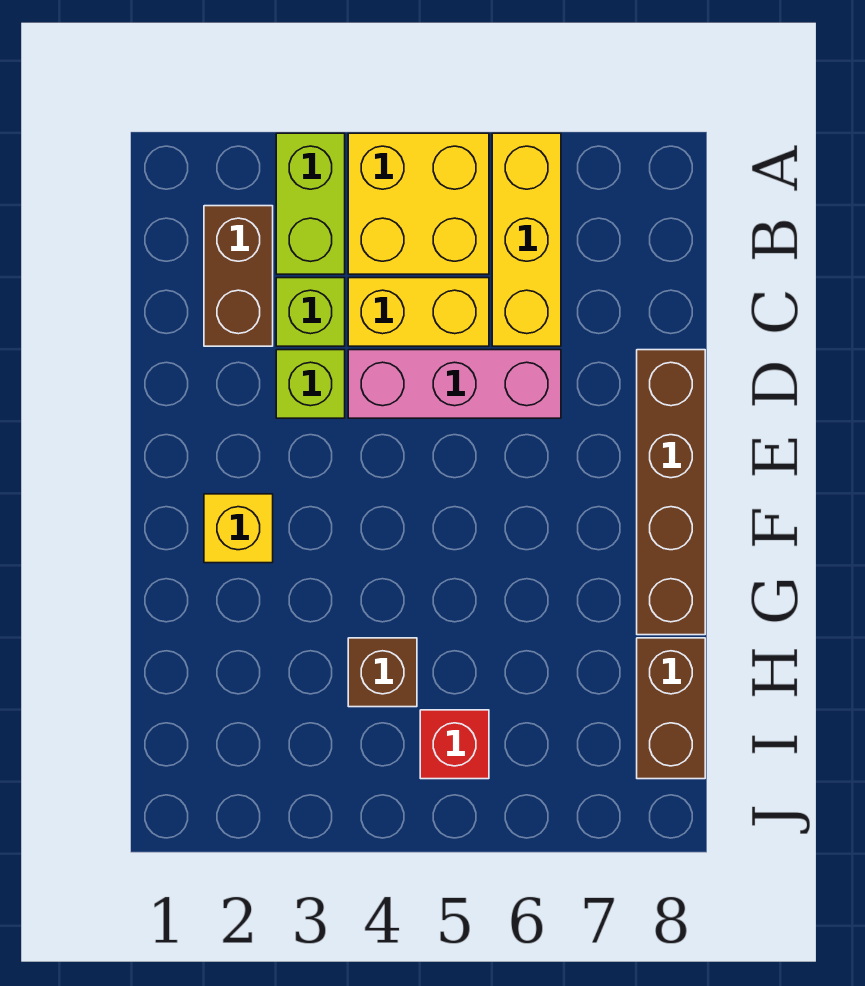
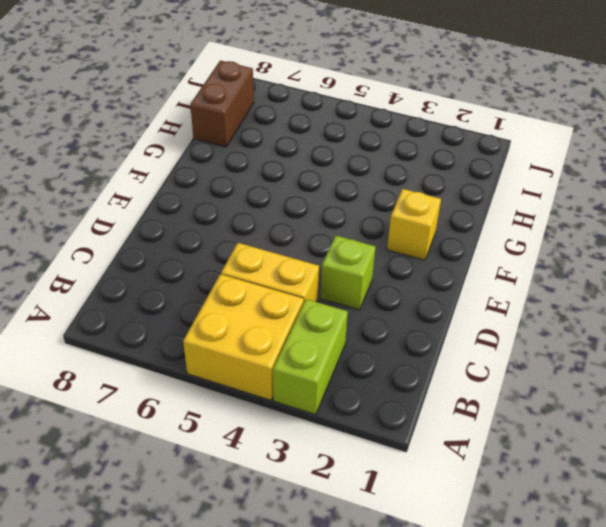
none -> yellow 1x3 brick [492,133,561,346]
none -> brown 1x2 brick [204,206,273,346]
none -> lime 1x1 brick [276,278,345,346]

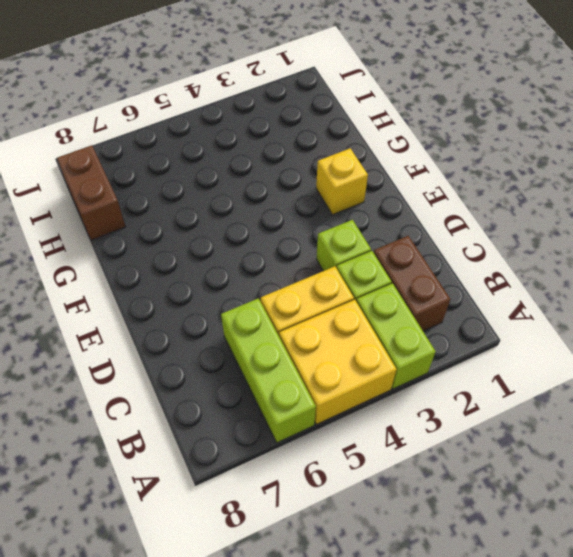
lime 1x3 brick [221,298,316,443] -> yellow 1x3 brick [492,133,561,346]
none -> pink 1x3 brick [348,350,561,418]
none -> brown 1x4 brick [637,350,705,635]
none -> brown 1x1 brick [348,638,417,707]

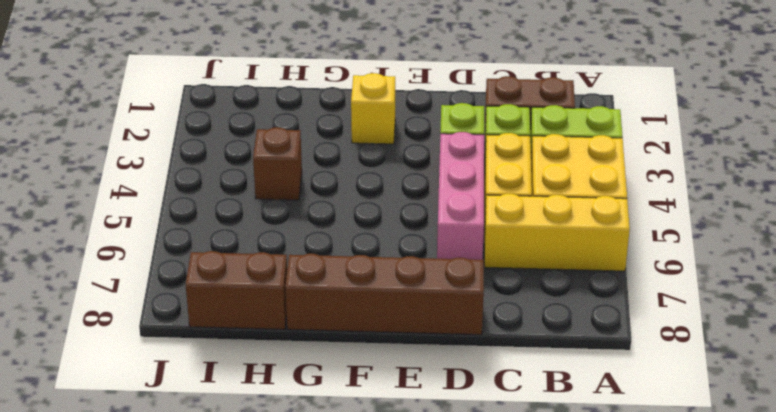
none -> red 1x1 brick [420,710,489,779]

